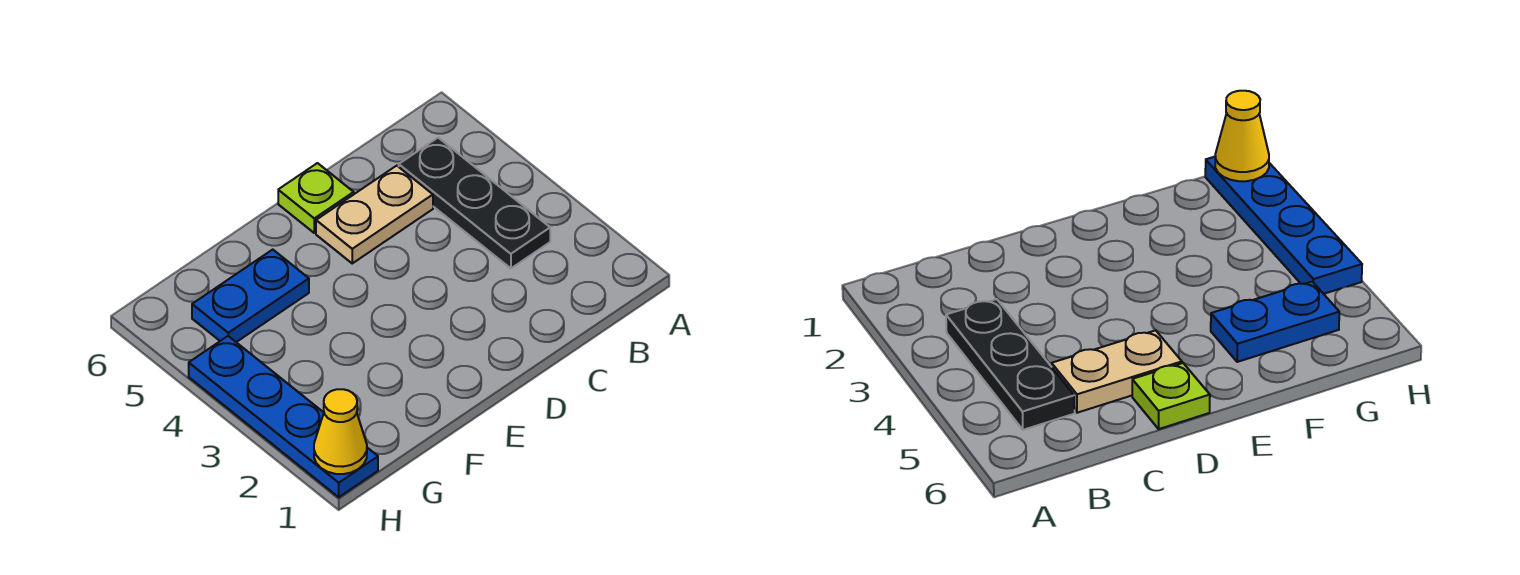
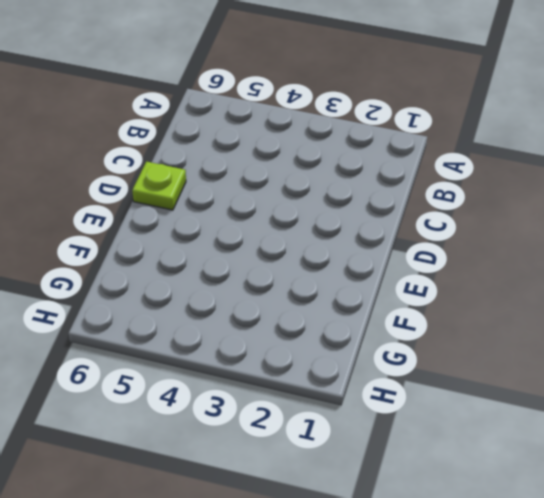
none -> black 1x3 plate [399,138,550,268]
none -> tan 1x2 plate [316,166,433,263]

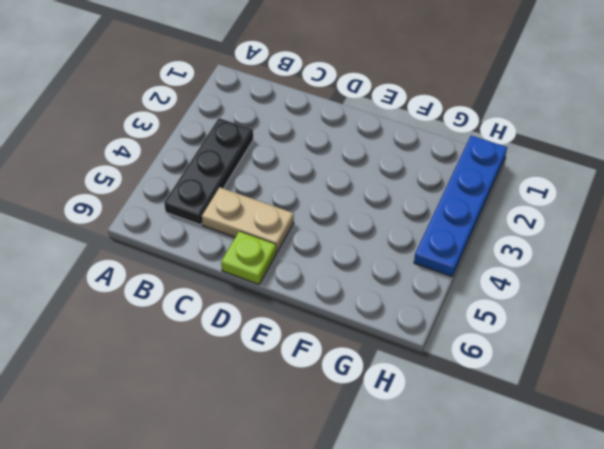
none -> blue 1x2 plate [192,250,309,342]
none -> yellow 1x1 cone [314,389,367,474]

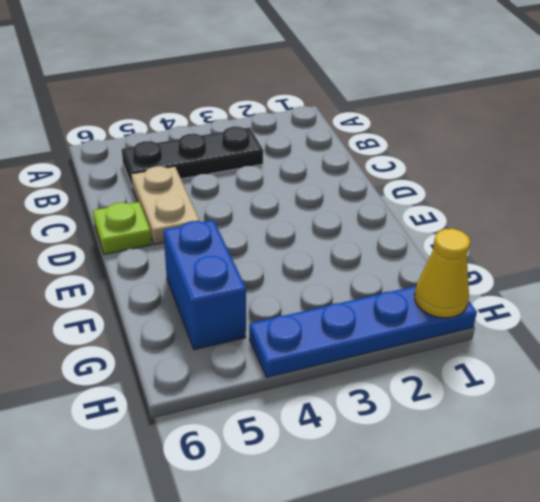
blue 1x2 brick [163,220,246,350] -> blue 1x2 plate [192,250,309,342]

